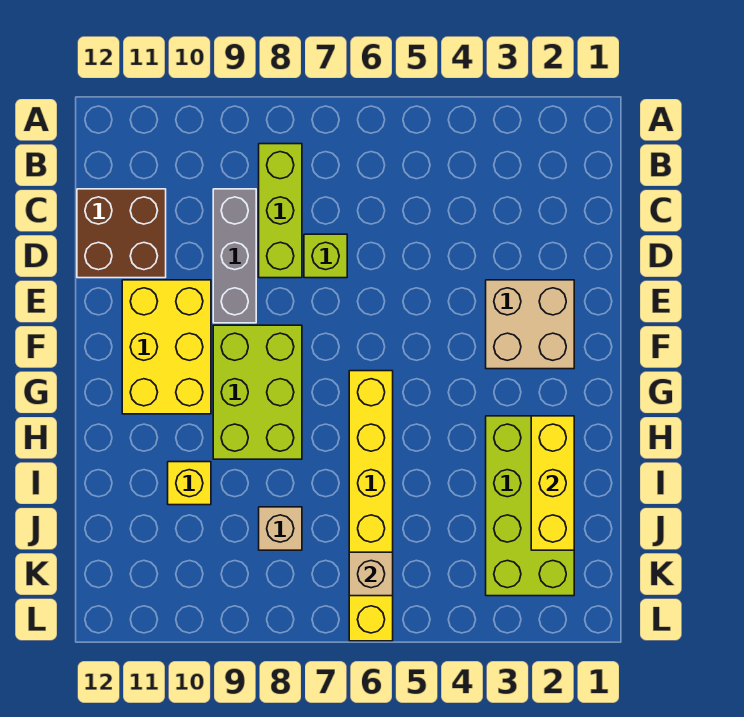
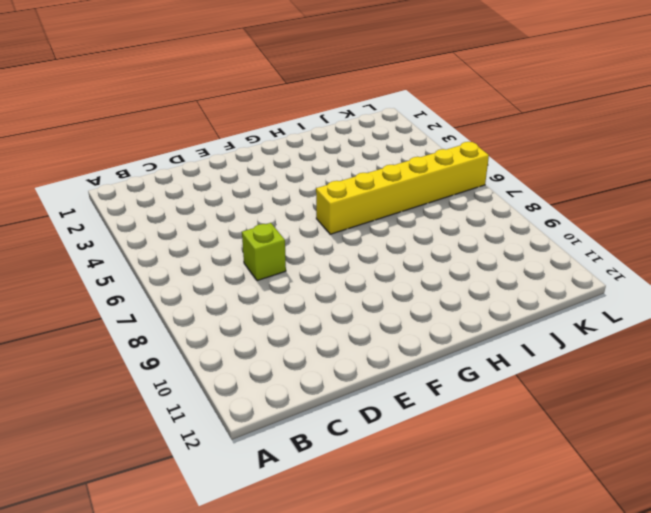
none -> lime 1x3 brick [259,144,302,278]
none -> grey 1x3 brick [213,189,256,323]
none -> brown 2x2 brick [77,189,166,278]

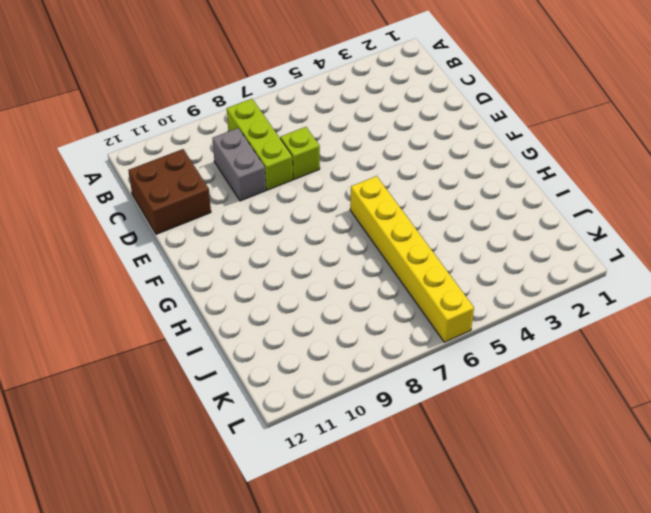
grey 1x2 brick [212,128,266,201] -> grey 1x3 brick [213,189,256,323]
none -> tan 2x2 brick [486,280,574,369]
none -> yellow 2x3 brick [122,280,211,414]
none -> lime 2x3 brick [213,325,302,459]

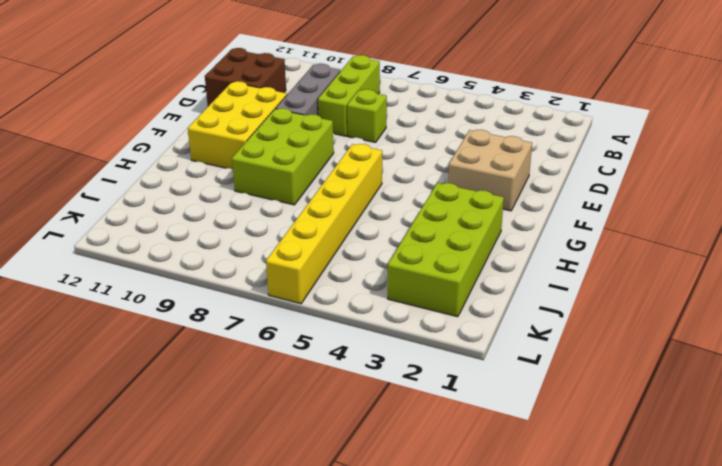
none -> yellow 1x1 brick [168,462,211,505]
none -> tan 1x1 brick [259,507,302,550]
none -> yellow 1x3 brick [531,416,574,550]

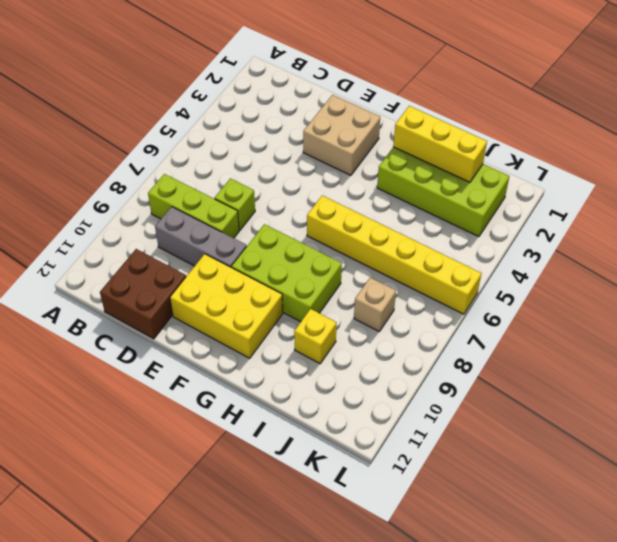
none -> tan 1x1 brick [349,552,393,596]

